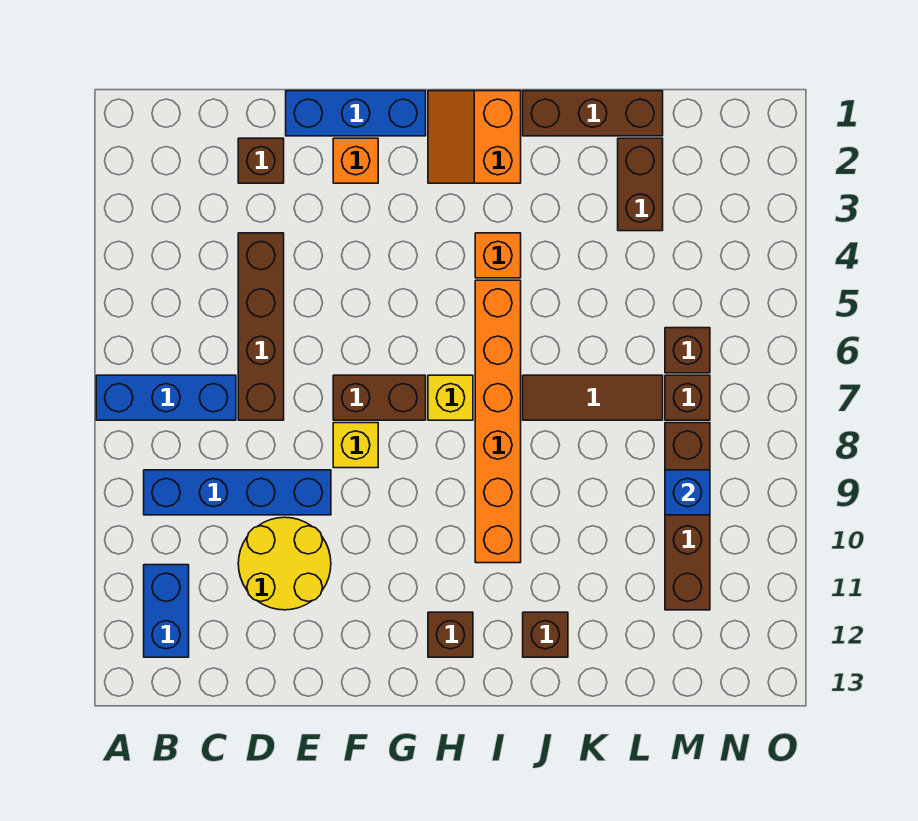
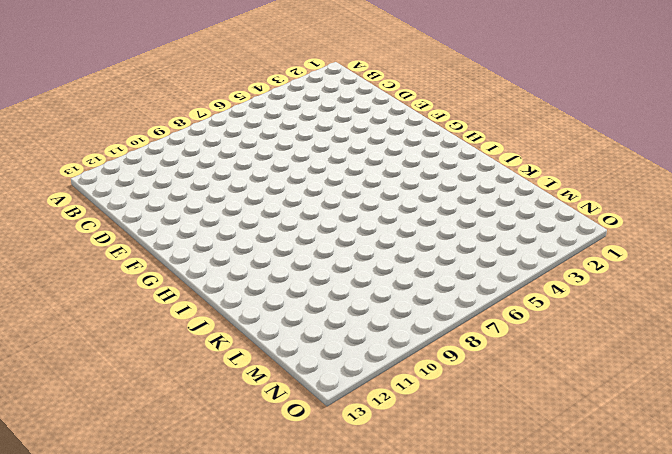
none -> blue 1x3 brick [96,375,236,420]
none -> blue 1x4 brick [144,470,331,515]
none -> blue 1x2 brick [144,565,189,657]

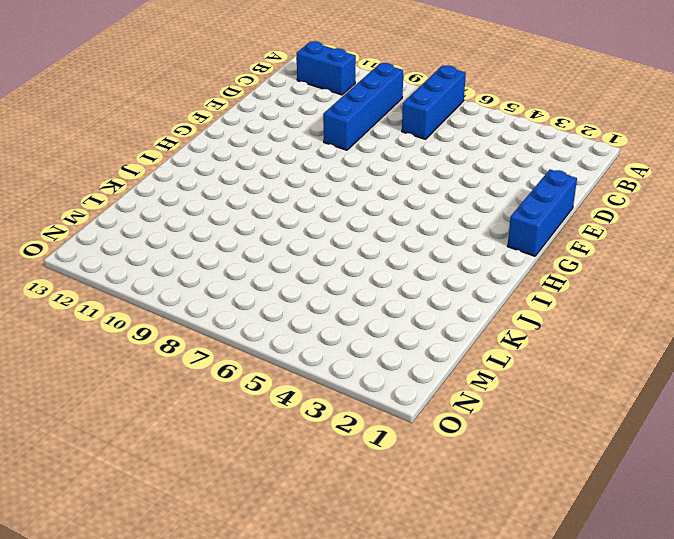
none -> brown 1x1 brick [238,138,284,183]
none -> brown 1x4 brick [238,233,284,420]
none -> yellow 2x2 round brick [238,517,331,610]

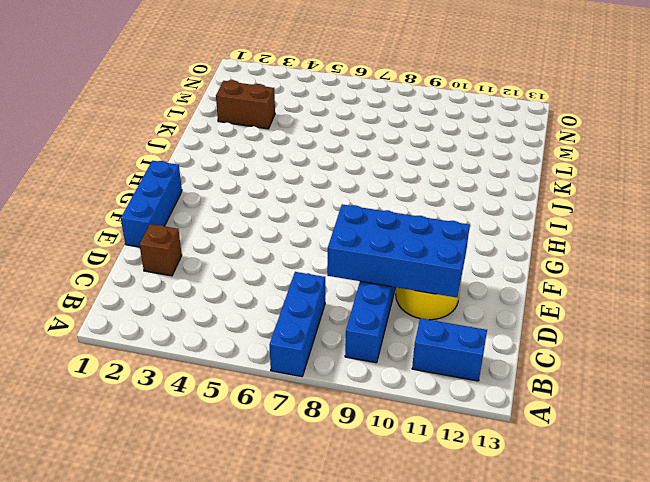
blue 2x4 brick [327,204,470,297] -> none
none -> brown 1x4 brick [238,233,284,420]
none -> orange 1x1 brick [333,138,378,183]
none -> brown 1x2 brick [333,375,426,420]

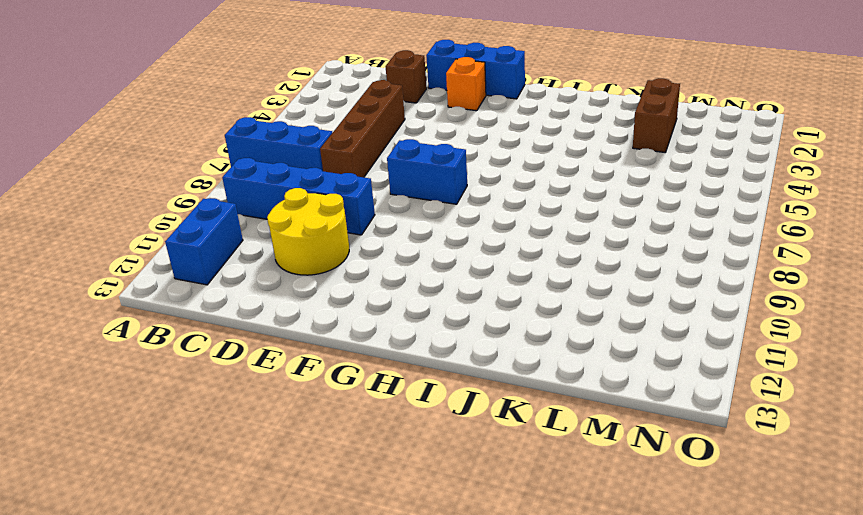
blue 1x2 brick [387,139,467,204] -> brown 1x2 brick [333,375,426,420]
none -> yellow 1x1 brick [333,423,378,468]
none -> orange 2x2 slope [428,91,521,183]
none -> yellow 1x1 brick [428,375,473,420]

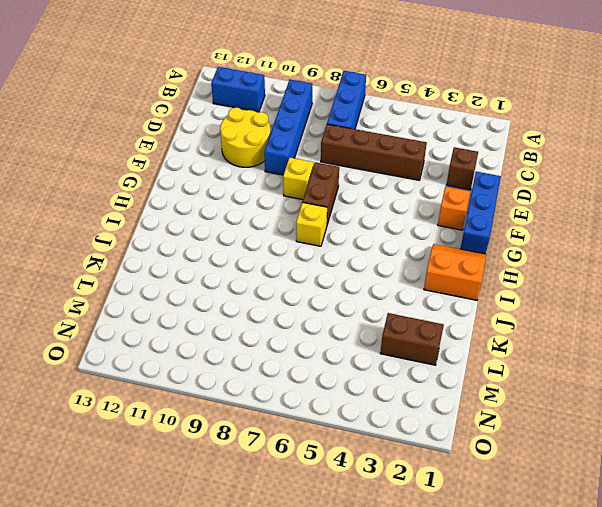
none -> brown 1x1 brick [428,612,473,657]
none -> orange 1x1 brick [475,233,521,278]
none -> orange 1x6 brick [475,280,521,563]

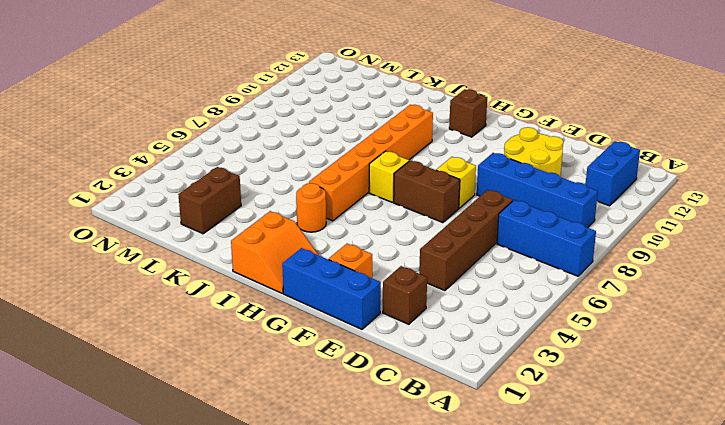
orange 1x1 round brick [296,183,326,232] -> orange 1x1 brick [475,233,521,278]
none -> brown 1x3 brick [523,91,663,136]
none -> brown 1x3 tile [523,375,663,420]
none -> brown 1x1 brick [523,612,568,657]

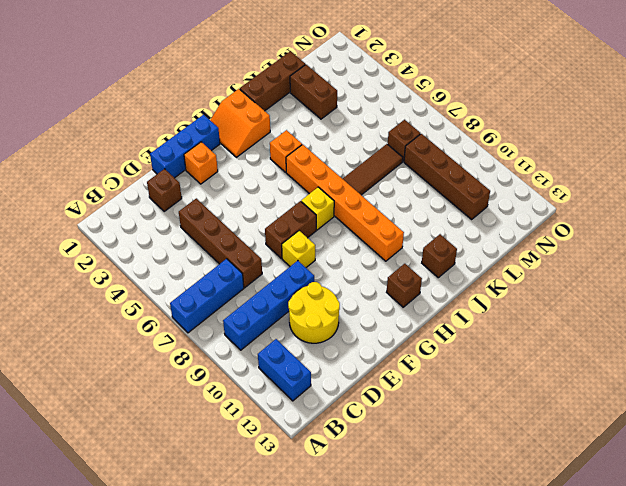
none -> brown 1x1 brick [665,328,710,373]
none -> blue 1x1 brick [665,470,710,515]

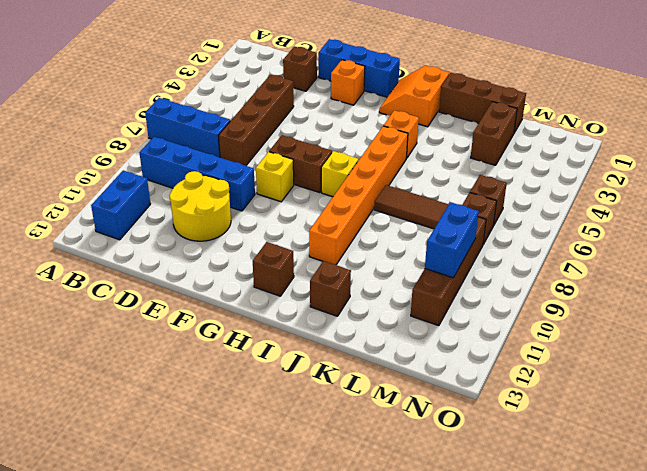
blue 1x2 brick [425,202,479,278] -> blue 1x1 brick [665,470,710,515]

